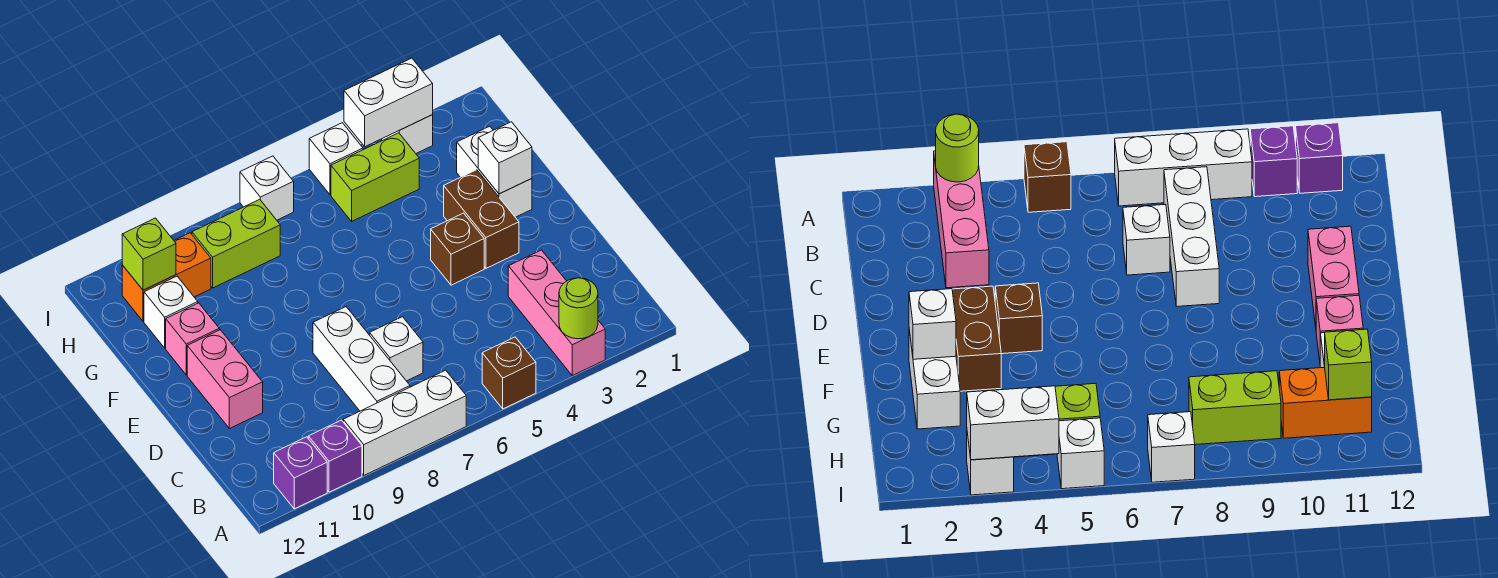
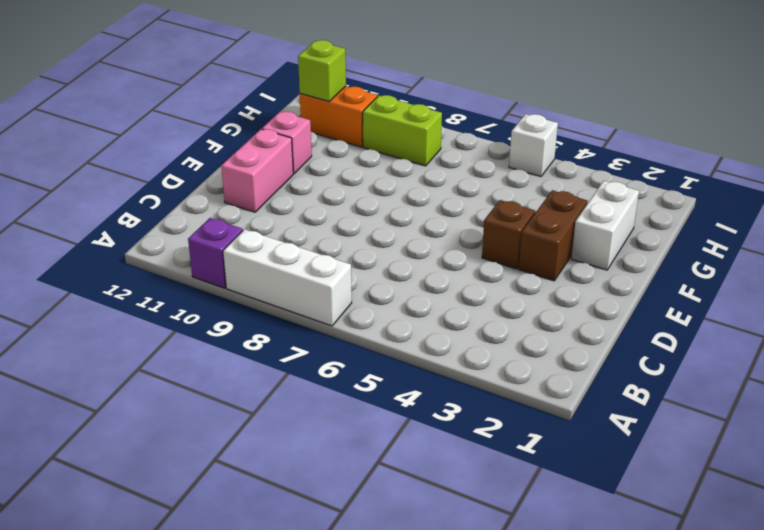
none -> pink 1x3 brick [508,250,605,376]
none -> brown 1x1 brick [482,337,536,409]
none -> purple 1x1 brick [274,437,327,509]

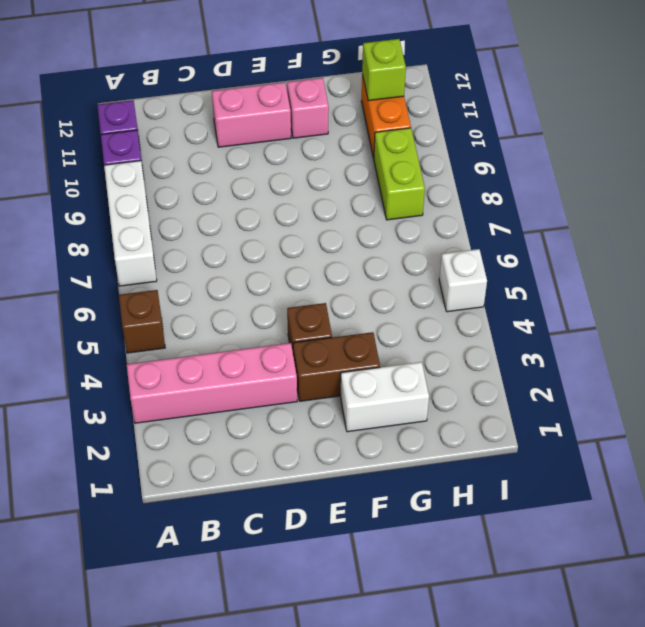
pink 1x4 brick [127,343,297,423] -> pink 1x3 brick [508,250,605,376]
none -> white 1x3 brick [313,307,410,411]
none -> white 1x1 brick [370,317,423,381]
none -> white 1x1 brick [144,276,198,348]

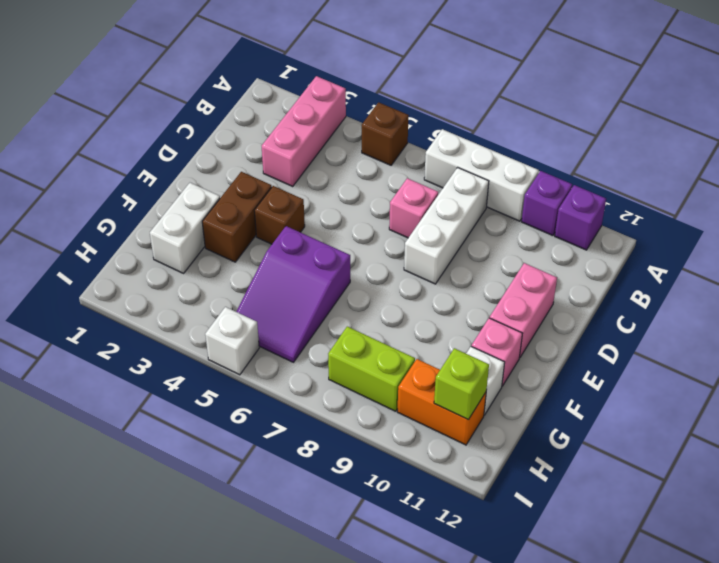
pink 1x1 brick [389,178,438,238] -> white 1x1 brick [370,317,423,381]
purple 2x3 slope [236,226,350,362] -> lime 1x2 brick [331,133,419,221]
none -> white 1x1 brick [382,115,433,153]
none -> white 1x1 brick [240,156,294,220]
none -> lime 1x1 round brick [559,278,598,339]

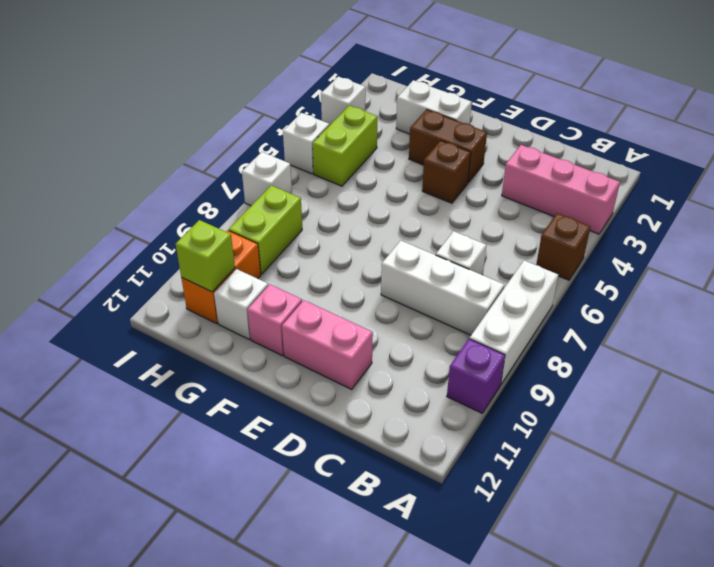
none -> purple 1x1 brick [274,437,327,509]
none -> lime 1x1 round brick [559,278,598,339]
none -> white 1x1 brick [478,122,532,194]

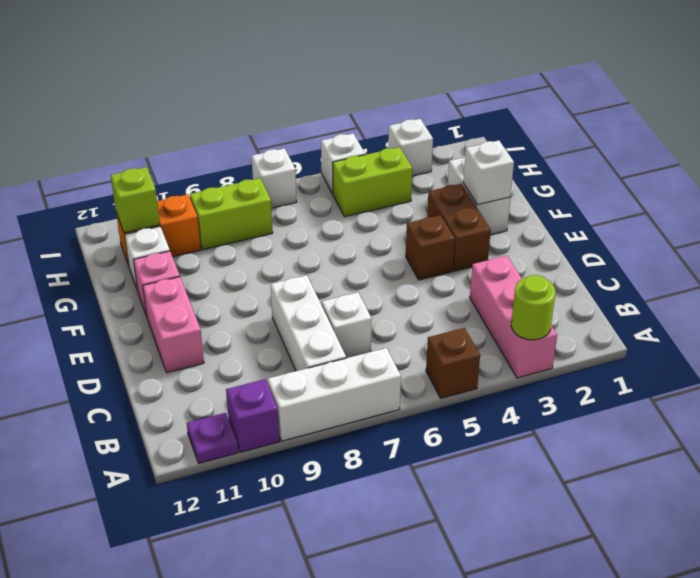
purple 1x1 plate [187,413,238,463] -> purple 1x1 brick [274,437,327,509]
none -> white 1x2 brick [344,58,433,147]

